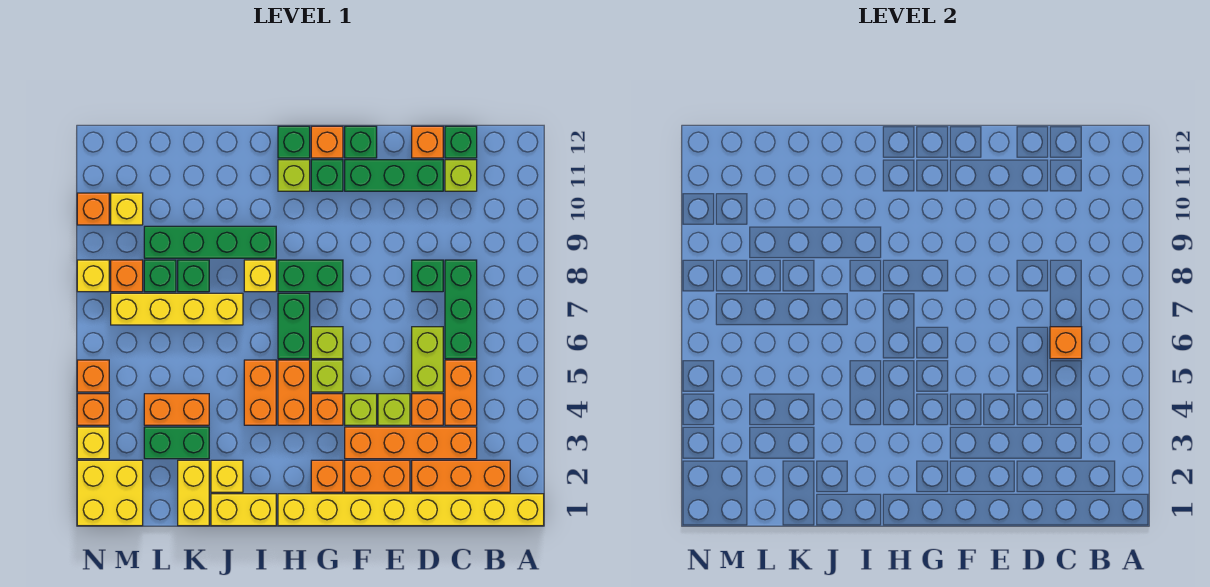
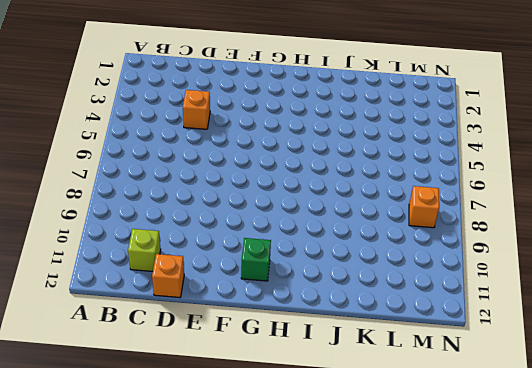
none -> yellow 1x8 brick [278,494,544,526]
none -> orange 1x3 brick [412,460,510,492]
none -> orange 1x4 brick [345,427,477,459]
none -> orange 1x2 brick [445,360,477,425]

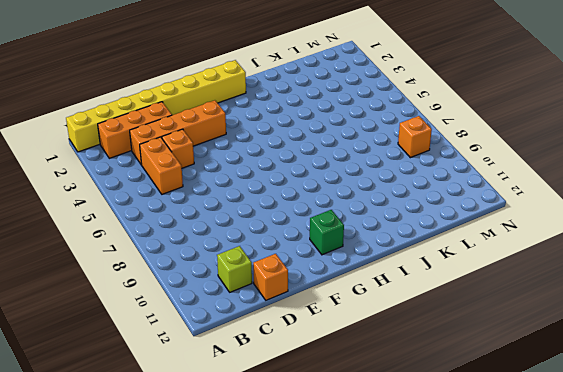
none -> green 1x3 brick [445,260,477,359]
none -> green 1x1 brick [445,126,477,158]
none -> lime 1x2 brick [412,327,443,392]
none -> green 1x1 brick [412,260,443,292]

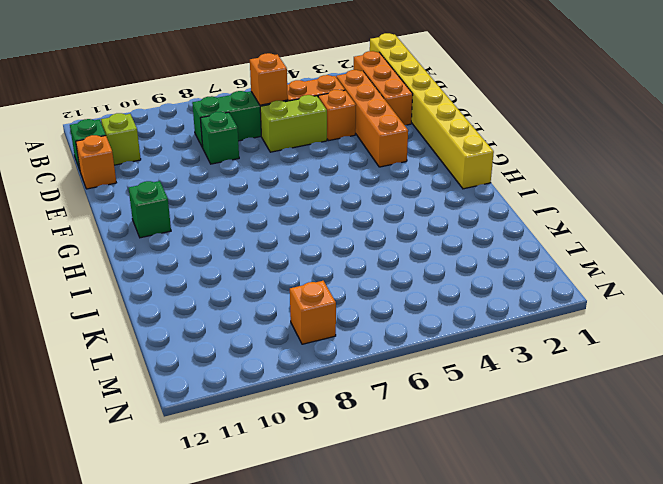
none -> green 1x3 brick [345,160,443,191]
none -> orange 1x2 brick [345,460,410,492]
none -> lime 1x1 brick [378,394,410,425]
none -> lime 1x1 brick [345,394,377,425]

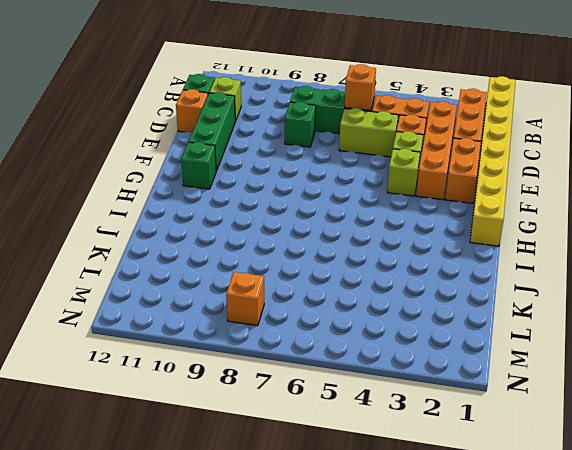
none -> green 1x1 brick [345,126,377,158]
none -> orange 1x1 brick [311,460,343,492]
none -> orange 1x1 brick [311,394,343,425]
none -> lime 1x1 brick [311,360,343,392]

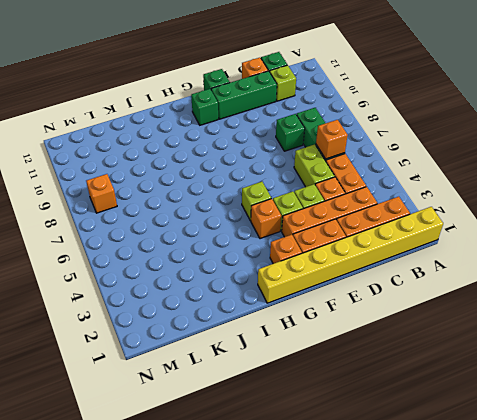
none -> lime 1x1 brick [311,327,343,359]
none -> green 1x2 brick [278,260,343,292]
none -> orange 1x1 brick [311,126,343,158]
none -> orange 1x2 brick [278,360,310,425]

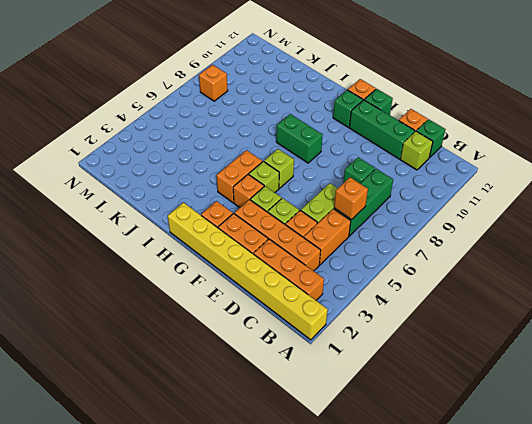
none -> green 1x2 brick [278,293,310,359]
none -> lime 1x1 brick [278,160,310,191]
none -> green 1x1 brick [278,126,310,158]
none -> yellow 1x2 brick [211,494,276,526]

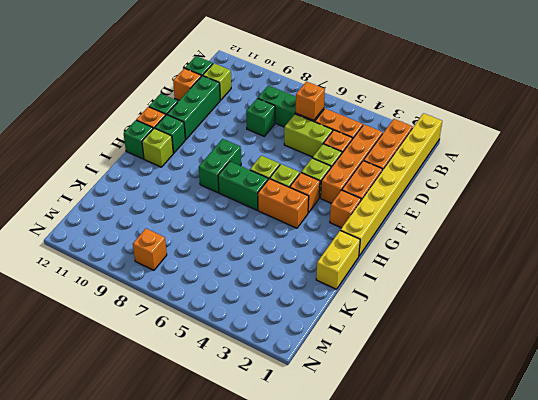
none -> orange 1x2 brick [244,360,276,425]
none -> yellow 1x1 brick [244,260,276,292]
none -> green 1x4 brick [144,226,276,258]
none -> yellow 1x1 brick [211,460,243,492]

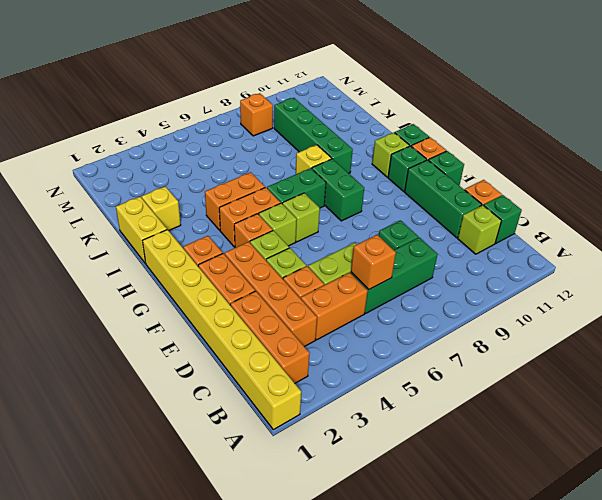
none -> yellow 1x4 brick [111,293,243,325]
none -> yellow 1x2 brick [178,460,209,526]
none -> green 1x2 brick [144,427,209,459]
none -> orange 1x2 brick [144,394,209,425]

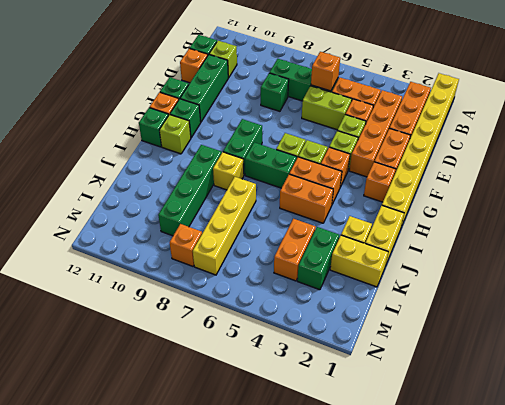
none -> green 1x1 brick [178,260,209,292]
none -> green 1x1 brick [144,260,176,292]
none -> yellow 2x2 brick [77,460,143,526]
none -> yellow 1x1 brick [111,193,143,225]

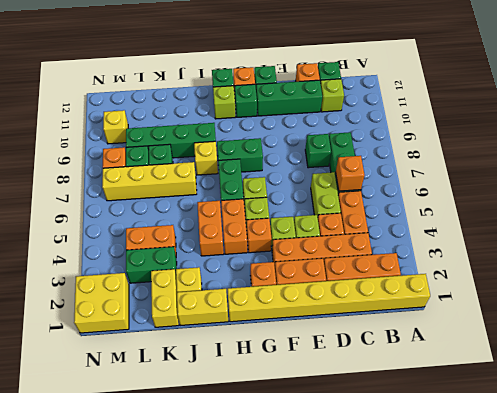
none -> yellow 1x1 brick [77,427,109,459]
none -> orange 1x1 brick [77,394,109,425]
none -> orange 1x1 brick [77,360,109,392]
none -> yellow 1x1 brick [77,260,109,292]

